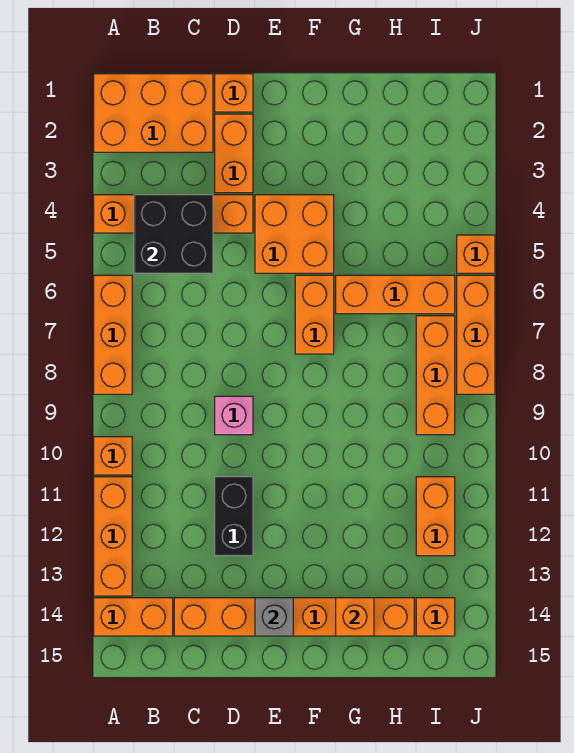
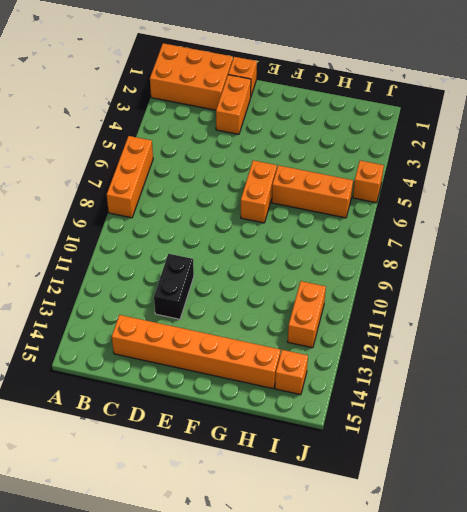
none -> orange 1x4 brick [94,195,253,233]
none -> orange 1x1 brick [94,437,132,475]
none -> orange 1x3 brick [94,477,132,596]

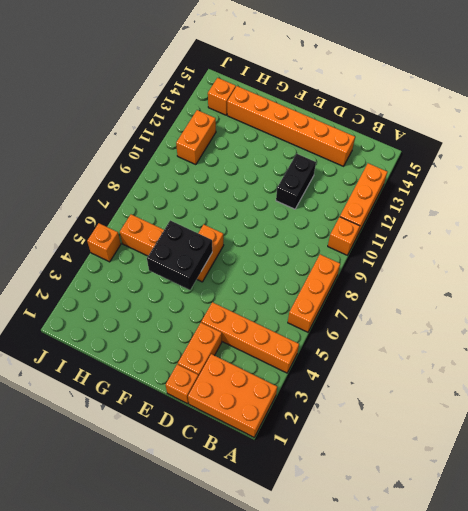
black 2x2 brick [147,220,212,290] -> black 2x2 brick moved to [134,195,213,273]
none -> orange 1x2 brick [94,598,173,636]
none -> pink 1x1 brick [215,396,253,435]
none -> orange 2x2 brick [255,195,334,273]

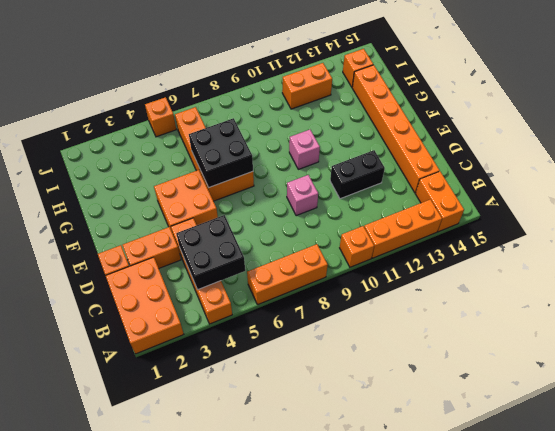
black 2x2 brick [189,118,253,187] -> none
pink 1x1 brick [289,130,320,169] -> none
none -> orange 1x3 brick [416,316,455,435]
none -> orange 1x3 brick [457,275,495,394]
none -> grey 1x1 brick [255,598,293,636]

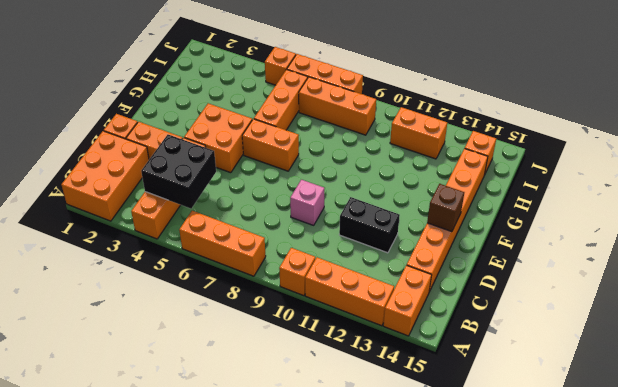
brown 1x1 brick [427,184,464,232] -> grey 1x1 brick [255,598,293,636]
none -> orange 1x1 brick [336,598,374,636]

